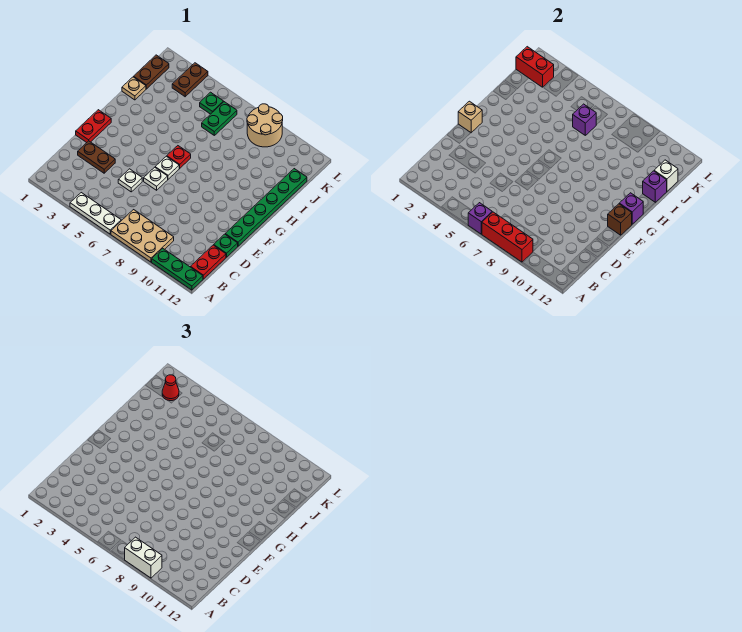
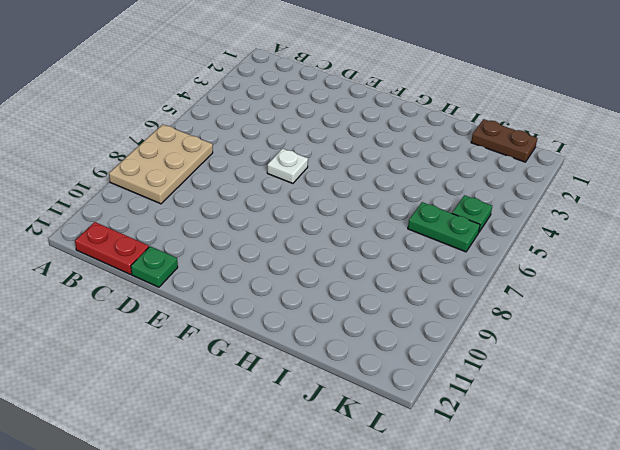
none -> white 1x3 plate [70,193,121,234]
none -> green 1x3 plate [152,248,203,290]
none -> brown 1x2 plate [78,141,115,173]

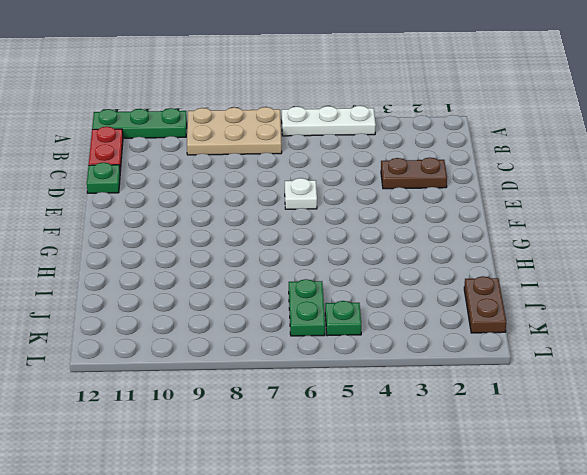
none -> white 1x1 plate [118,169,142,192]
none -> red 1x2 plate [76,110,111,143]
none -> green 1x6 plate [225,169,307,246]

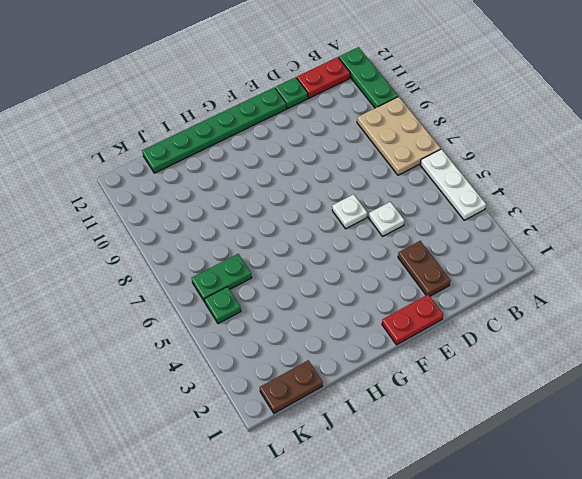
none -> white 1x1 plate [155,156,180,179]
none -> red 1x1 plate [167,146,191,168]
none -> tan 1x1 plate [122,77,146,100]

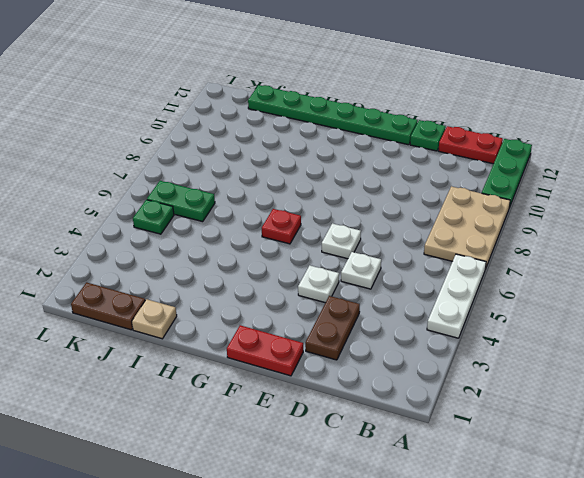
white 1x1 plate [298,265,339,303] -> white 1x1 plate moved to [155,156,180,179]
none -> brown 1x2 plate [172,63,208,97]
none -> tan 2x2 round brick [247,104,283,147]
none -> purple 1x1 brick [468,203,492,234]

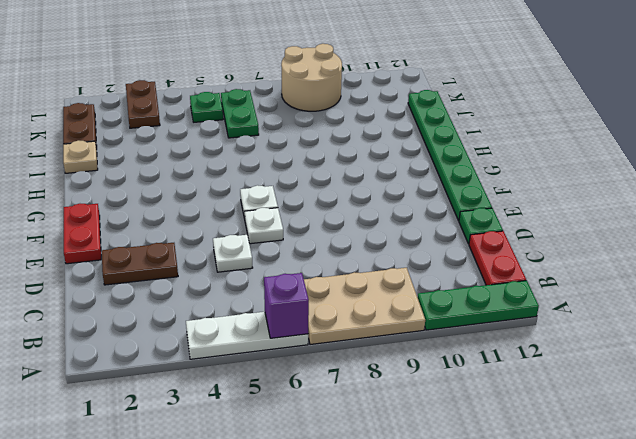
none -> red 1x1 plate [167,146,191,168]
none -> red 1x3 brick [482,212,533,262]
none -> tan 1x1 brick [458,101,482,133]

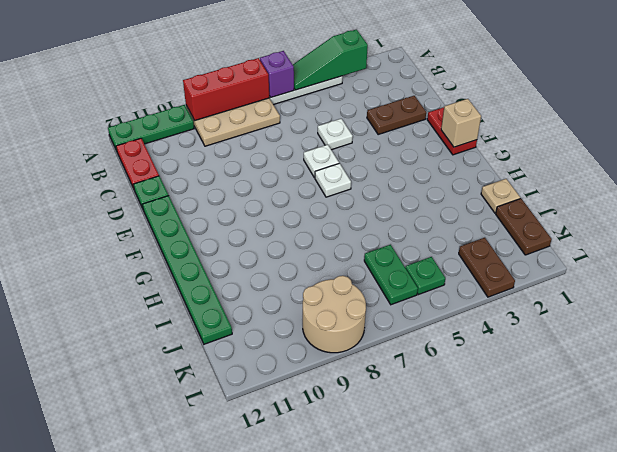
green 1x3 slope [293,29,368,90] -> none
none -> red 1x1 plate [167,146,191,168]
none -> brown 1x1 brick [608,204,632,235]
none -> purple 1x1 brick [619,193,643,224]

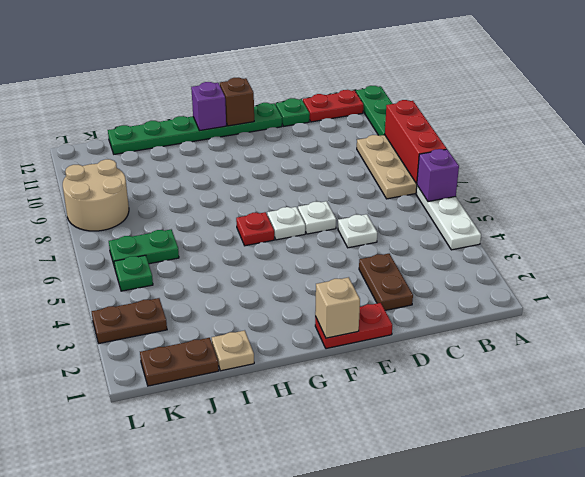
none -> purple 1x1 brick [643,171,667,202]
none -> purple 1x1 brick [573,104,596,135]
none -> white 1x1 brick [654,160,678,191]

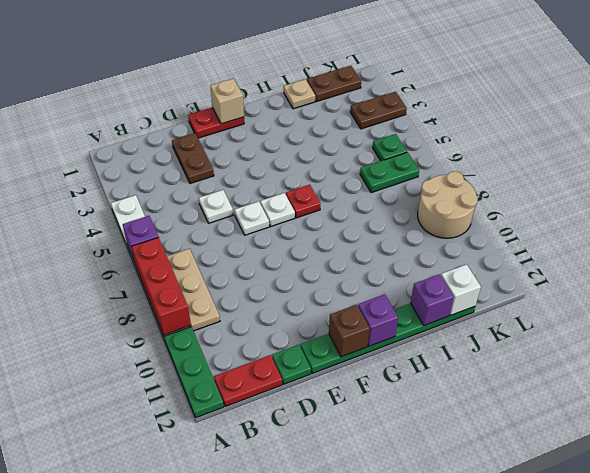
none -> purple 1x1 brick [573,104,596,135]
none -> red 1x2 brick [516,47,554,87]
none -> white 1x2 brick [125,537,162,578]

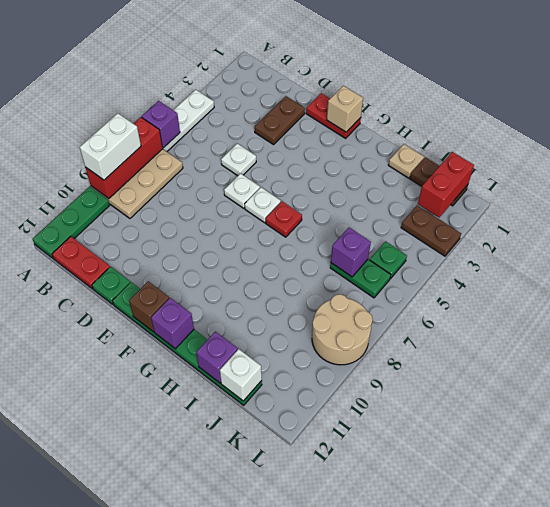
none -> red 1x1 cone [162,375,179,401]

